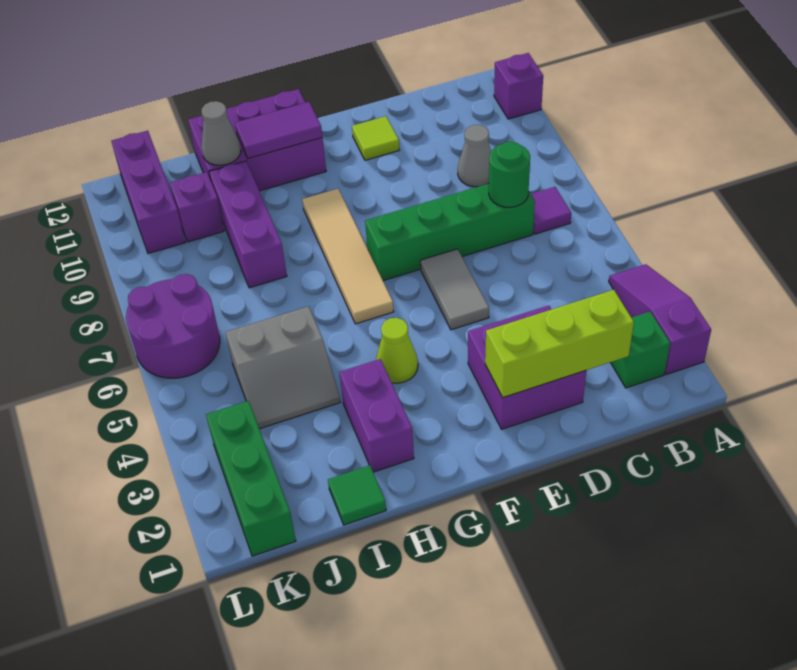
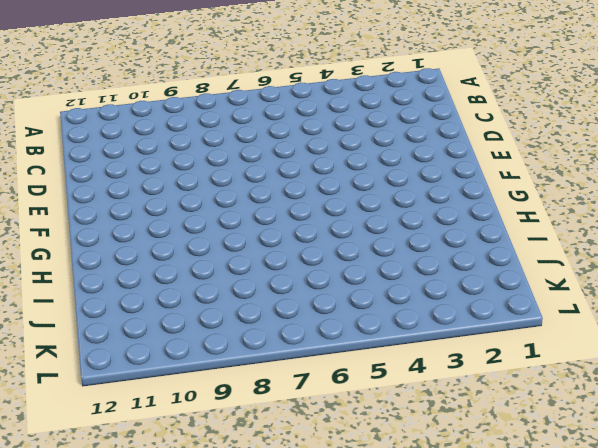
none -> purple 1x3 slope [609,264,711,375]
none -> purple 1x1 brick [494,53,543,119]
none -> green 1x1 brick [610,312,670,388]

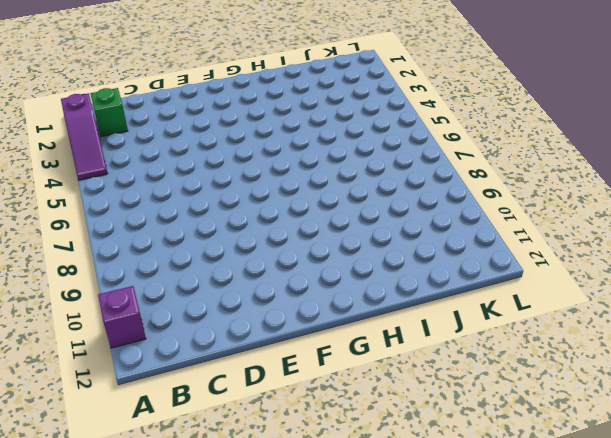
none -> purple 1x1 tile [531,187,571,234]
none -> green 1x4 brick [365,184,535,281]
none -> grey 1x1 cone [458,125,491,187]

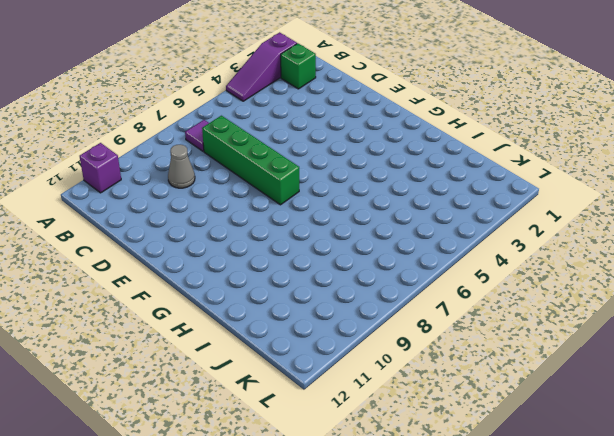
none -> purple 2x2 brick [468,306,586,429]
none -> grey 1x2 tile [421,249,489,330]
none -> lime 1x1 tile [352,116,399,160]

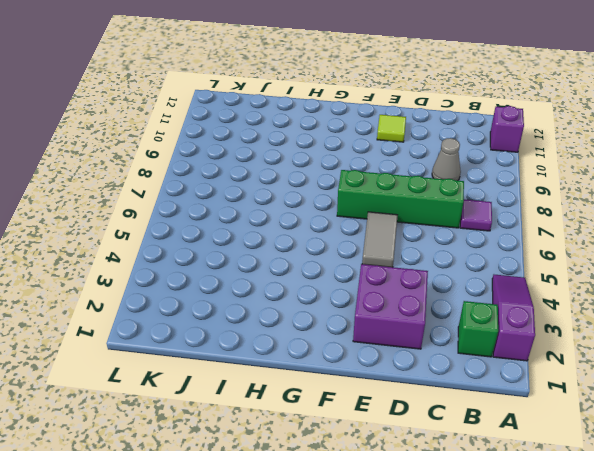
none -> lime 1x1 cone [376,318,418,383]
none -> tan 1x4 tile [302,189,394,324]
none -> purple 2x3 brick [188,89,326,191]

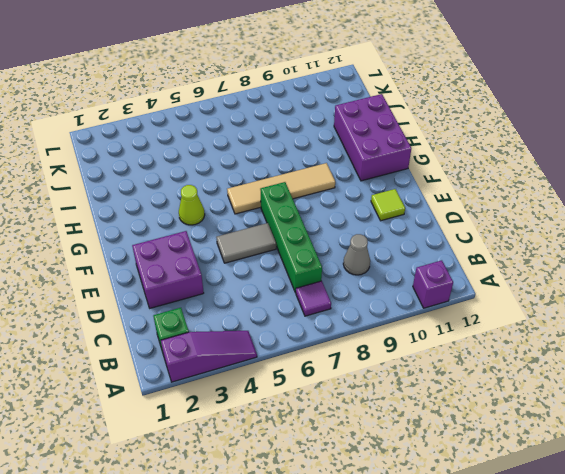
none -> purple 1x2 brick [339,359,414,472]
none -> green 1x1 tile [328,465,386,525]
none -> grey 2x2 slope [226,306,340,429]

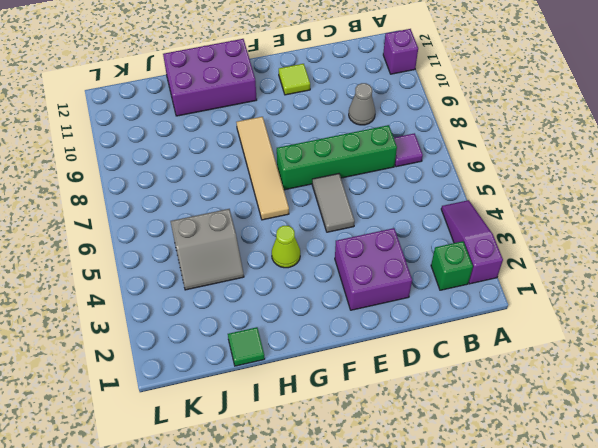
none -> purple 1x2 brick [339,359,414,472]
none -> purple 1x3 brick [209,161,287,288]
none -> purple 1x1 brick [170,172,224,242]

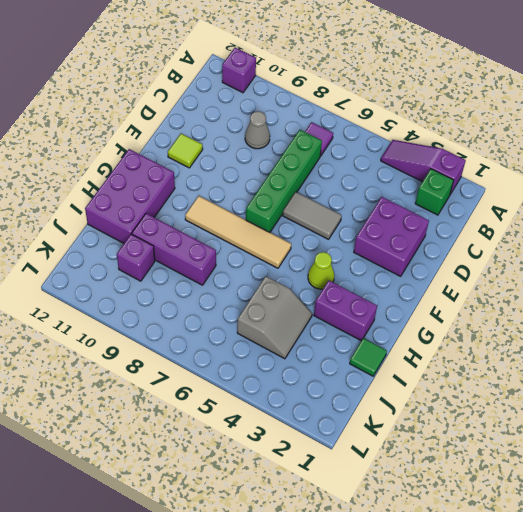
none -> green 1x3 brick [206,401,296,556]
none -> purple 2x2 round brick [126,274,220,378]
none -> purple 1x3 brick [111,131,185,254]

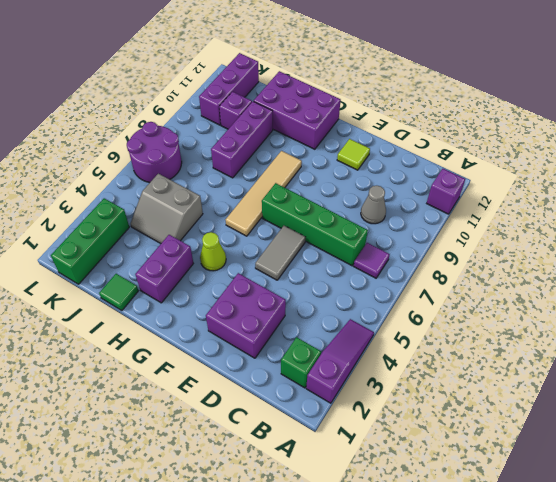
none -> lime 1x3 brick [485,290,634,398]
none -> green 1x1 round brick [489,142,530,207]
none -> purple 1x2 tile [235,102,322,158]

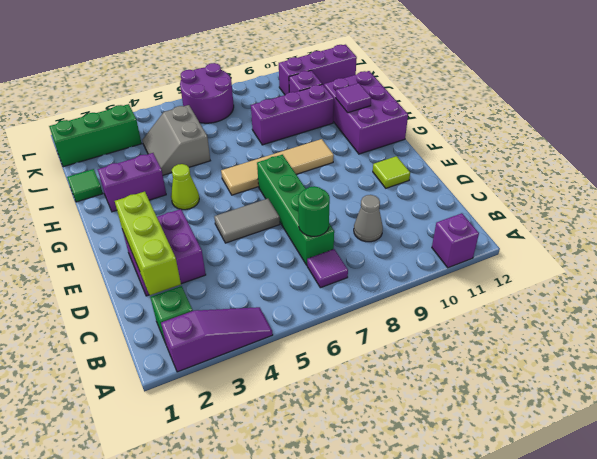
purple 1x1 tile [336,83,371,113] -> purple 1x2 tile [235,102,322,158]
none -> grey 1x1 cone [202,101,241,165]

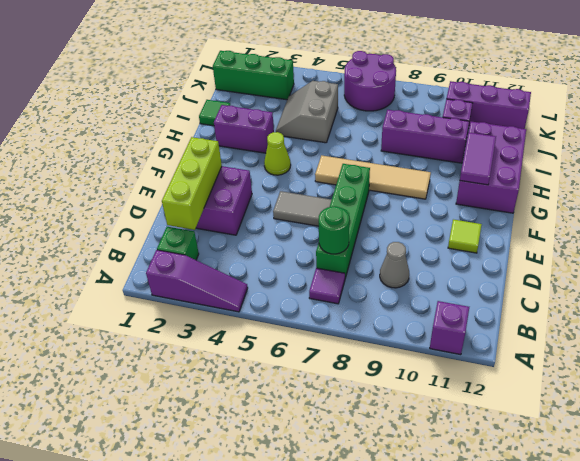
none -> grey 1x1 cone [202,101,241,165]

